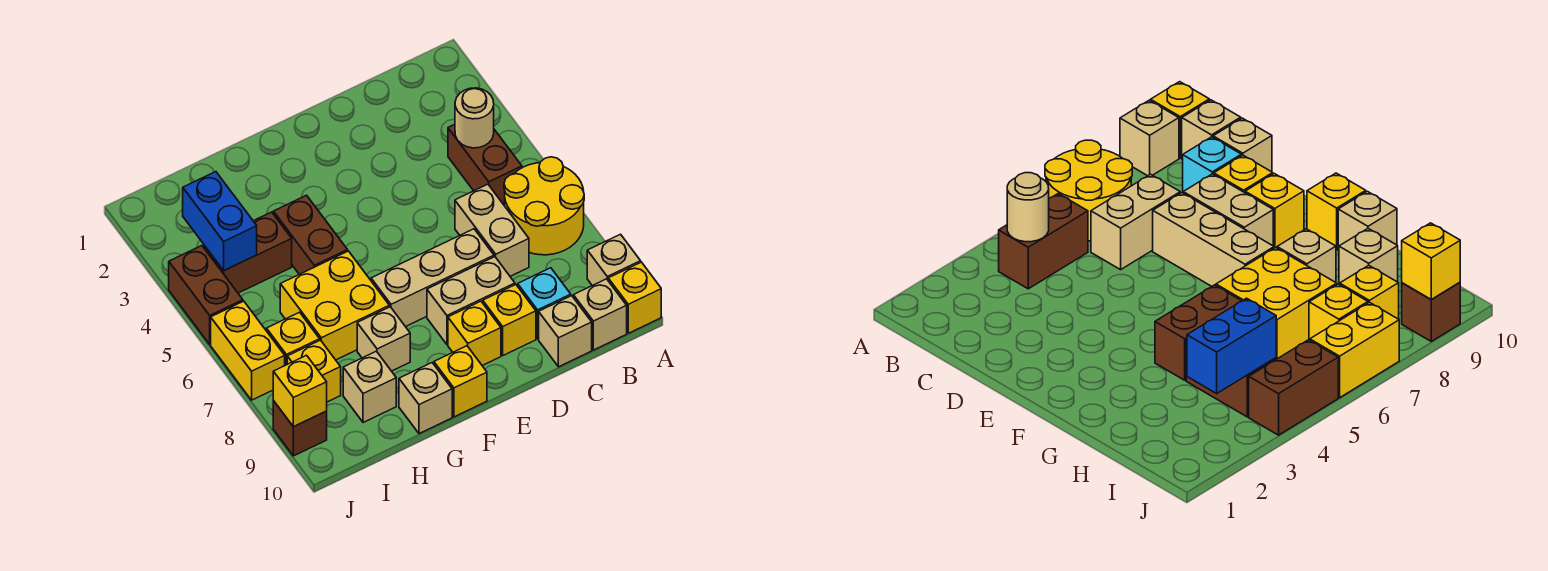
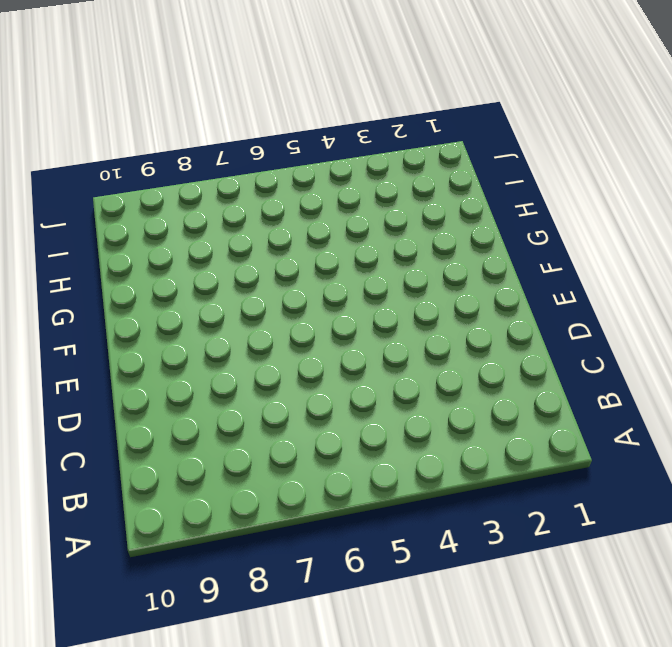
none -> yellow 2x2 round brick [504,157,584,255]
none -> tan 1x1 brick [587,234,641,286]
none -> yellow 1x1 brick [608,262,661,333]

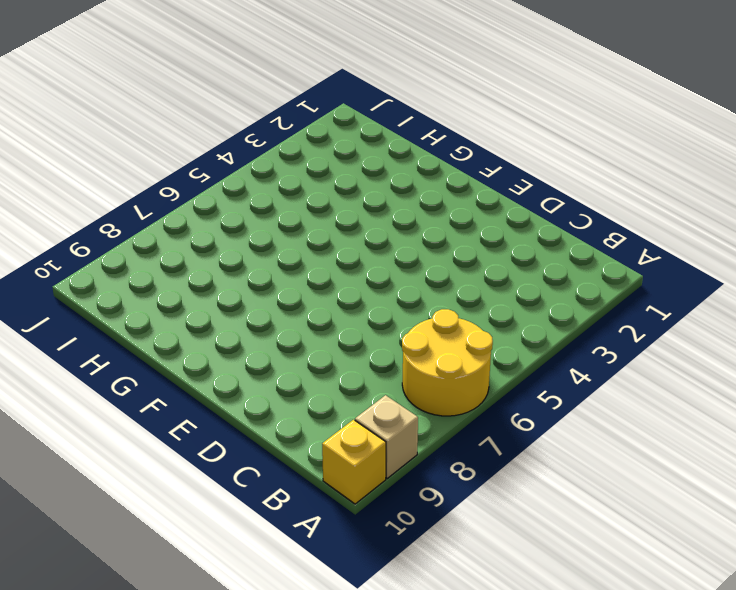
none -> brown 1x2 brick [448,124,522,204]
none -> tan 1x1 brick [573,279,627,350]
none -> tan 1x2 brick [455,184,529,276]

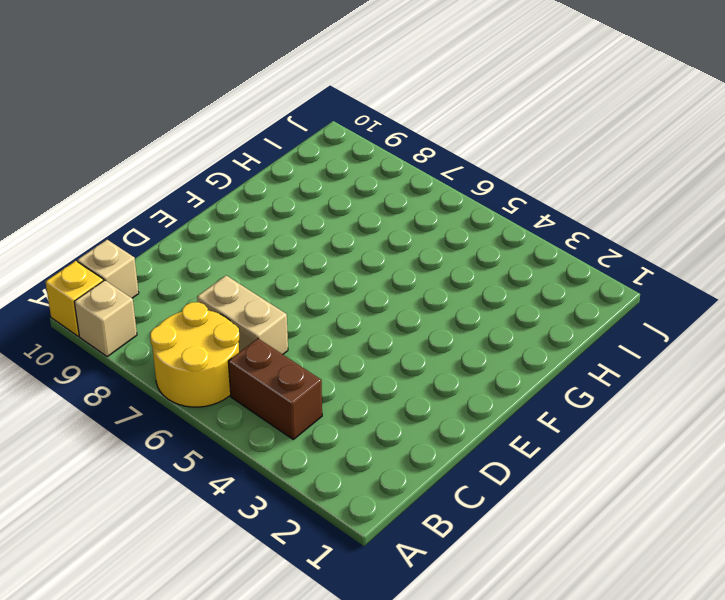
none -> cyan 1x1 brick [518,268,571,339]
none -> tan 1x1 brick [539,296,592,367]
none -> tan 1x3 brick [371,229,494,327]

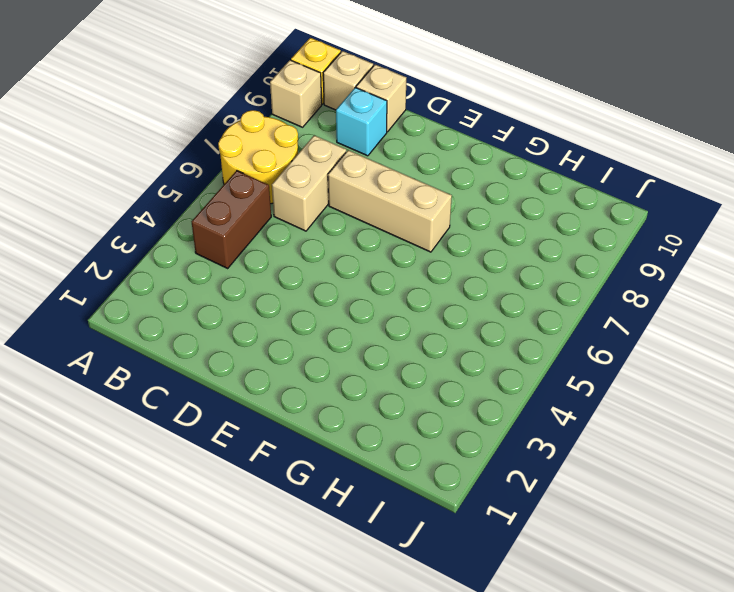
none -> tan 1x2 brick [427,257,515,344]
none -> yellow 1x1 brick [483,285,536,355]
none -> yellow 1x1 brick [448,301,501,366]

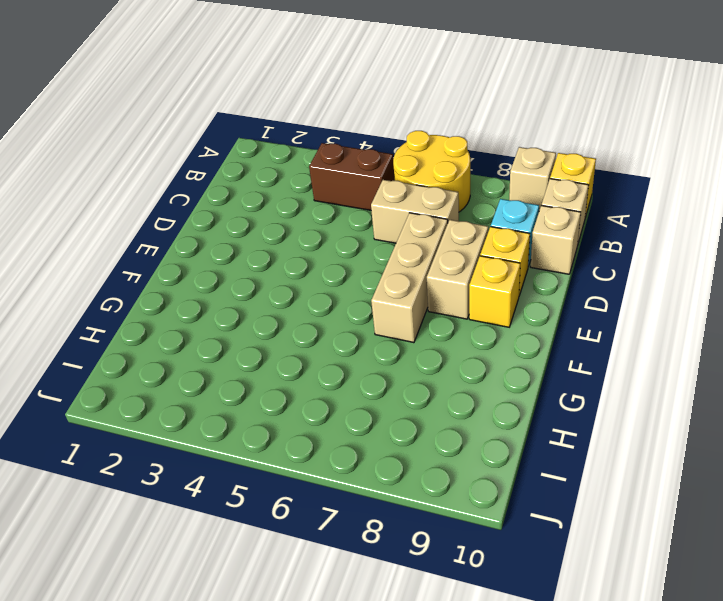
none -> yellow 1x1 brick [434,346,487,417]
none -> brown 1x2 brick [273,195,348,274]
none -> yellow 2x2 brick [280,251,389,360]

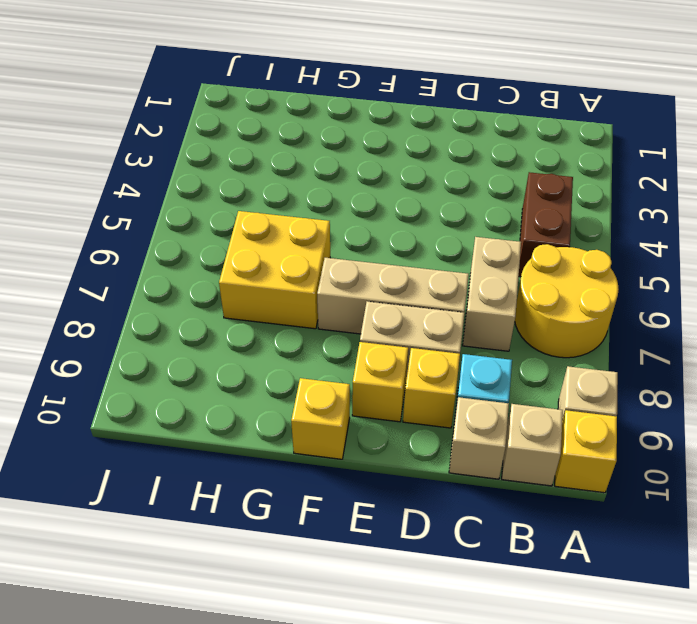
none -> brown 1x2 brick [273,195,348,274]
none -> tan 1x1 brick [357,307,410,371]
none -> tan 1x1 brick [399,363,452,434]

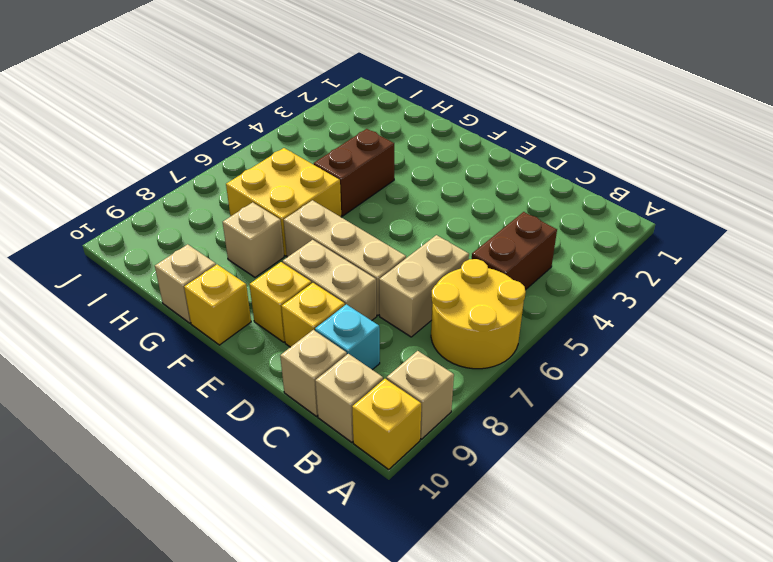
none -> brown 1x2 brick [204,212,292,293]
none -> tan 1x1 brick [343,351,396,423]
none -> yellow 1x1 brick [266,312,320,365]

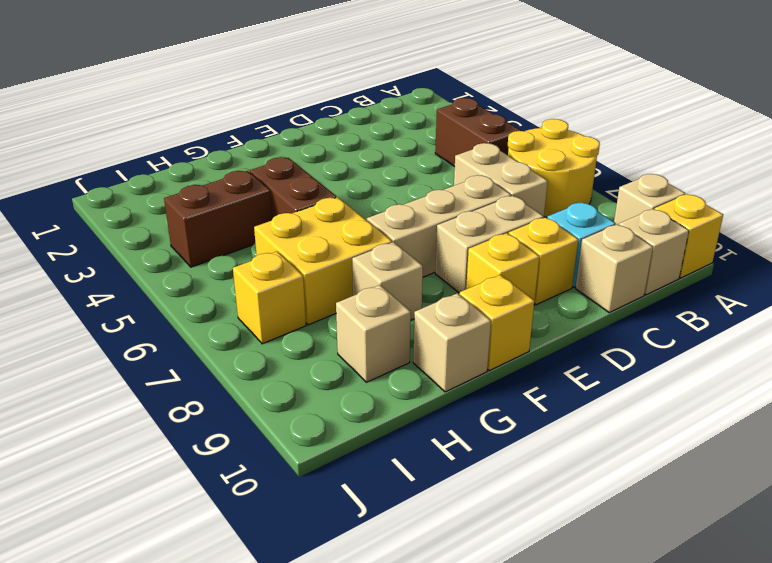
none -> yellow 1x1 brick [287,340,341,402]
none -> brown 1x2 brick [169,246,243,344]
none -> yellow 1x2 brick [211,301,285,400]

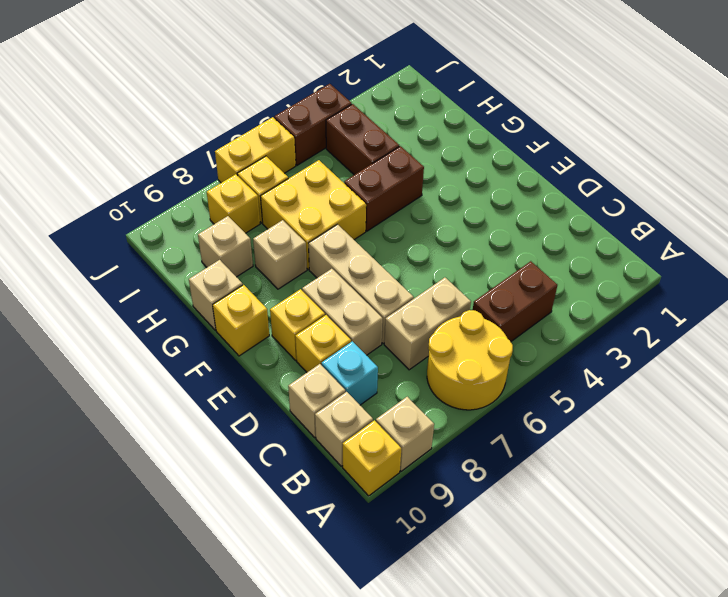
none -> brown 1x1 brick [273,401,327,456]
none -> tan 1x1 round brick [455,88,494,148]
none -> blue 1x2 brick [183,172,257,271]

